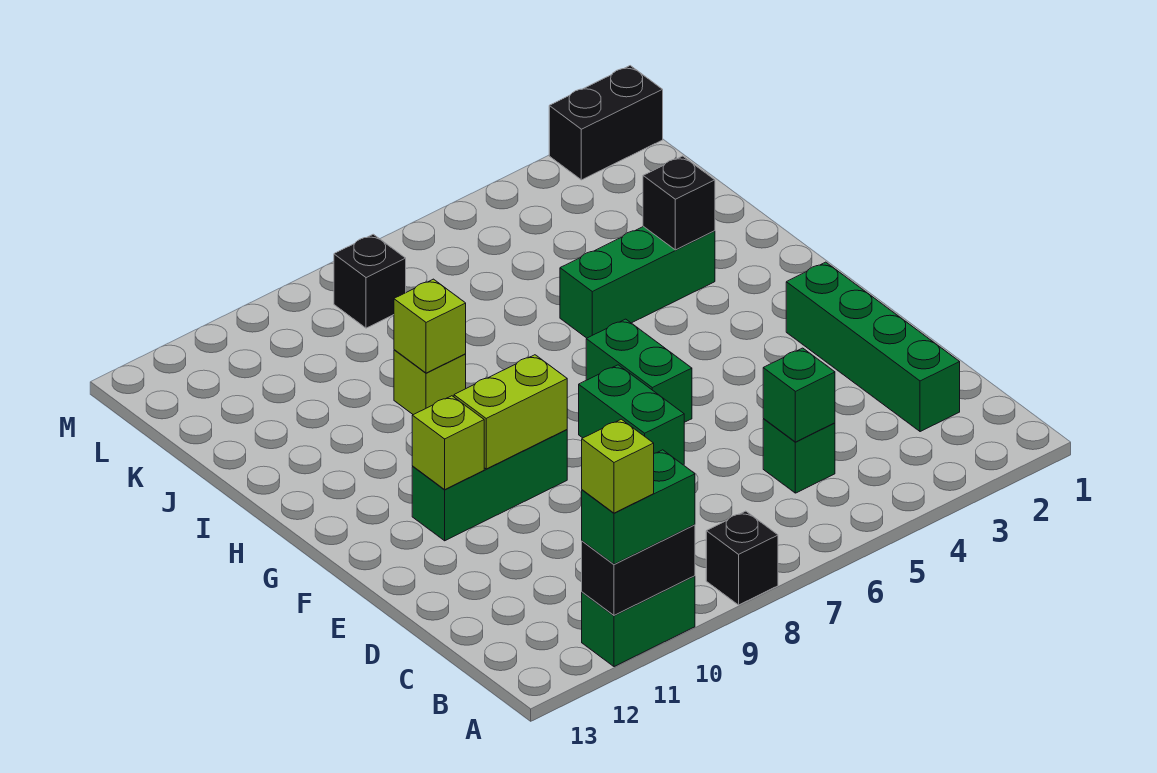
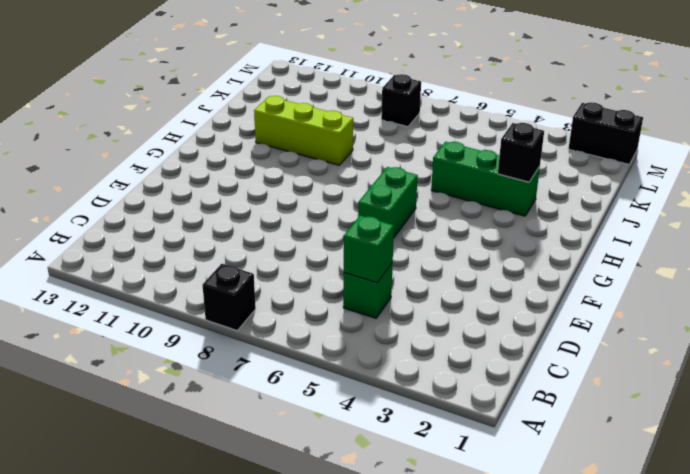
lime 1x3 brick [254,96,353,165] -> lime 1x1 brick [394,350,466,415]
none -> green 1x2 brick [582,576,695,667]
none -> green 1x4 brick [786,262,960,432]
none -> green 1x2 brick [579,365,684,465]

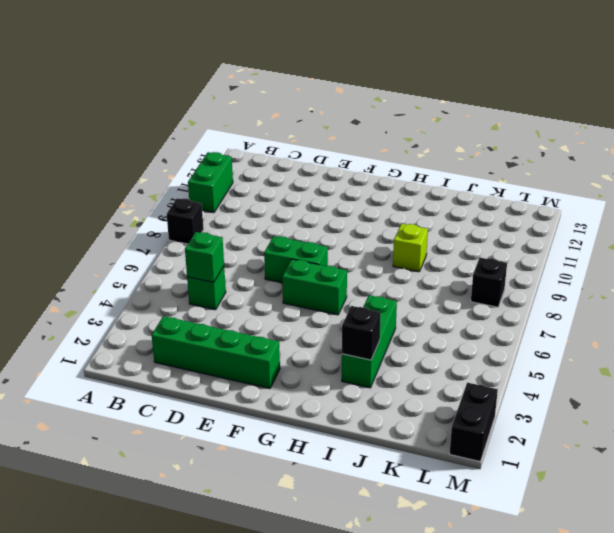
none -> green 1x3 brick [412,430,567,541]
none -> black 1x2 brick [582,525,695,615]
none -> lime 1x2 brick [454,355,567,469]

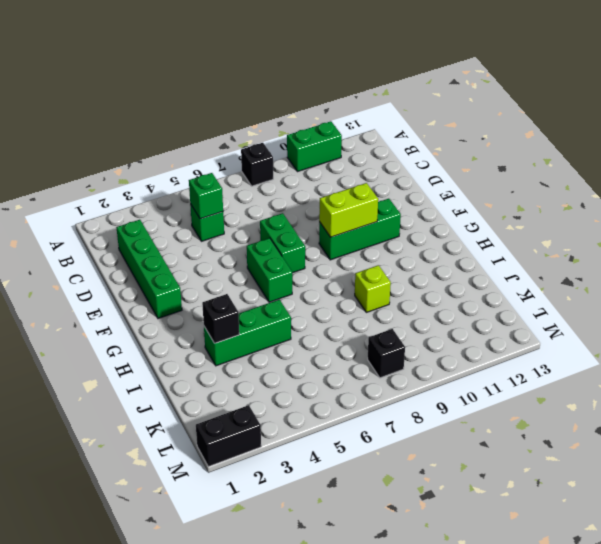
none -> black 1x2 brick [582,525,695,615]
none -> lime 1x1 brick [412,396,484,489]
none -> lime 1x1 brick [394,279,466,373]

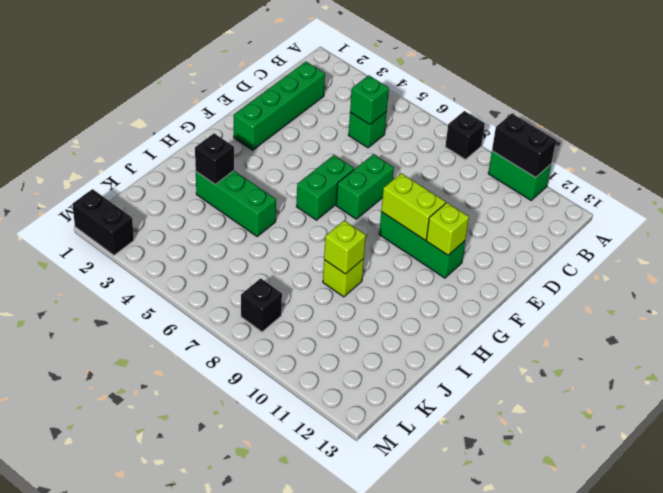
none -> green 1x2 brick [582,450,695,564]
none -> lime 1x1 brick [582,419,654,513]

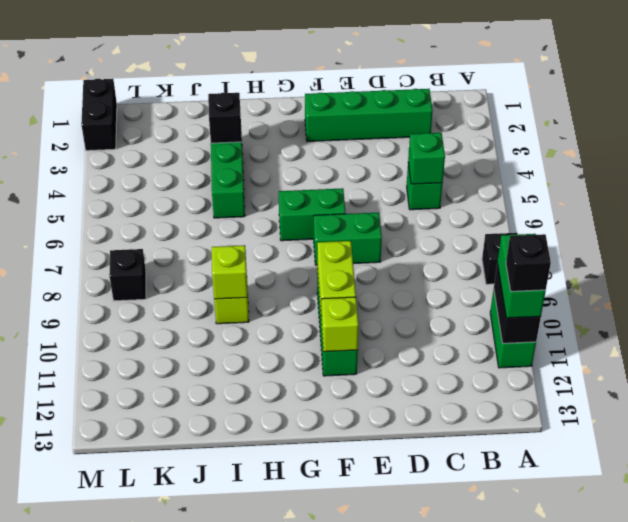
black 1x1 brick [506,234,551,291] -> lime 1x1 brick [582,419,654,513]

